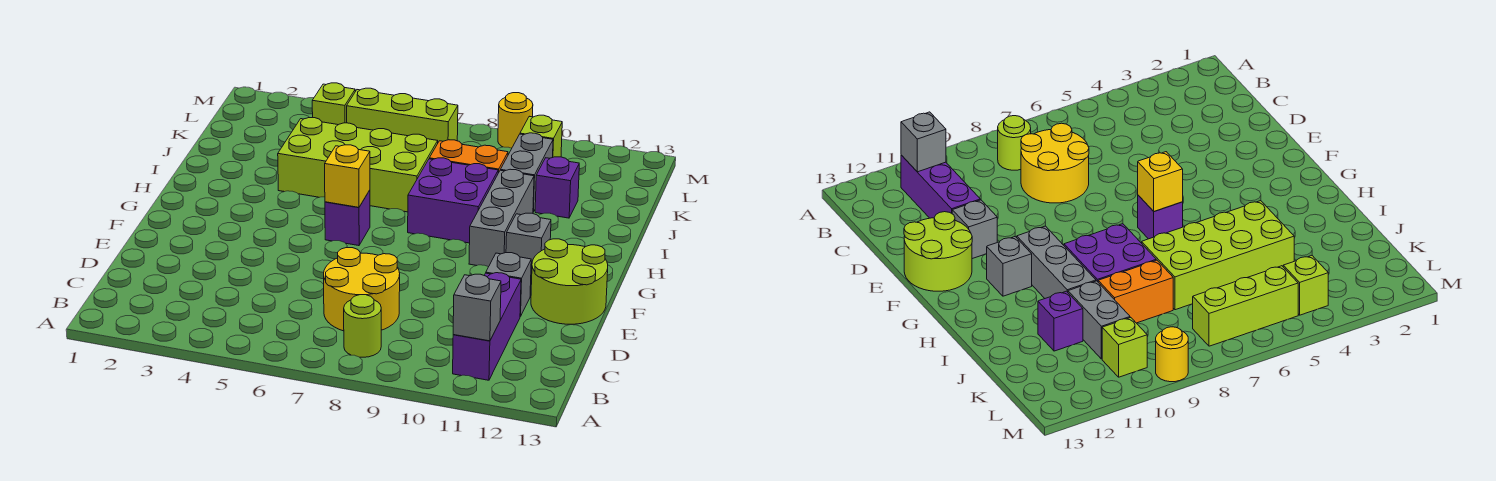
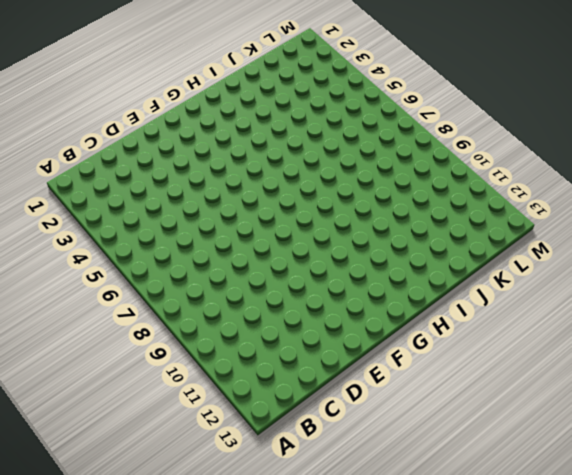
none -> lime 1x1 round brick [344,295,381,357]
none -> purple 1x3 brick [453,273,521,380]
none -> yellow 2x2 round brick [324,248,400,331]

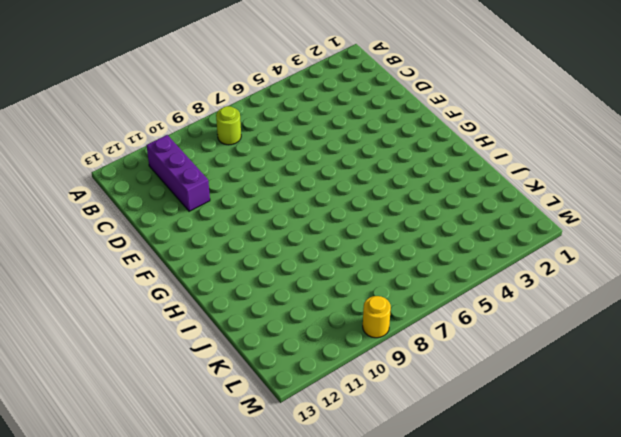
none -> yellow 2x2 round brick [324,248,400,331]
none -> grey 1x1 brick [486,253,531,317]
none -> lime 2x2 round brick [531,239,608,324]

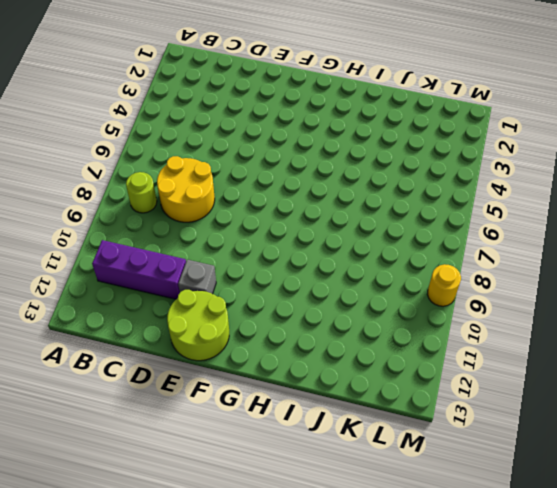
none -> purple 1x1 brick [325,190,370,246]
none -> grey 1x3 brick [469,169,534,267]
none -> grey 1x1 brick [506,213,551,275]

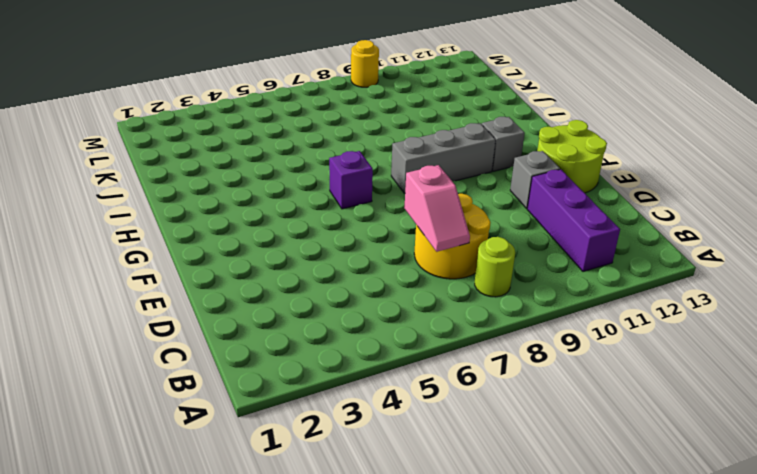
pink 1x2 slope [404,165,470,252] -> none
grey 1x3 brick [391,123,496,193] -> grey 1x3 brick turned to [469,169,534,267]
none -> purple 2x2 brick [408,158,498,243]
none -> lime 2x4 brick [278,118,438,212]
none -> orange 1x2 brick [429,140,508,173]

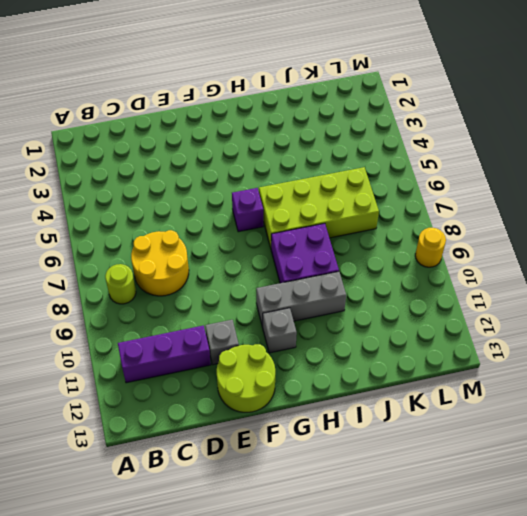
lime 2x4 brick [259,167,379,248] -> lime 2x4 brick turned to [278,118,438,212]
none -> orange 1x2 brick [429,140,508,173]
none -> grey 1x2 brick [501,133,553,212]
none -> purple 1x1 brick [535,157,579,218]

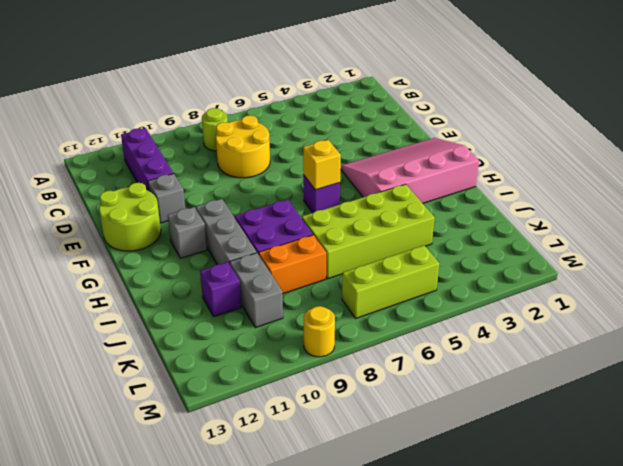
pink 3x4 slope [341,138,479,203] -> none
none -> lime 1x1 brick [312,83,355,125]
none -> lime 1x1 brick [520,115,562,157]
none -> grey 1x1 brick [453,274,501,341]

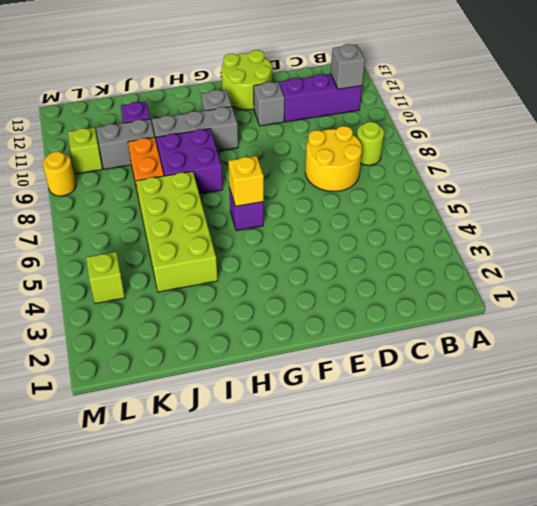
none -> lime 1x3 brick [347,88,458,142]

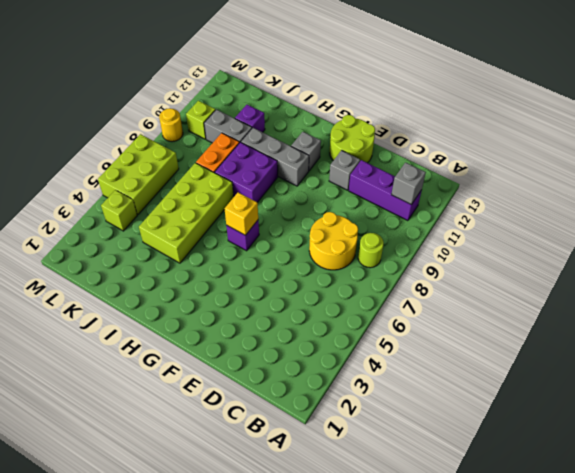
lime 2x3 brick [98,134,179,215] -> lime 1x3 brick [347,88,458,142]

